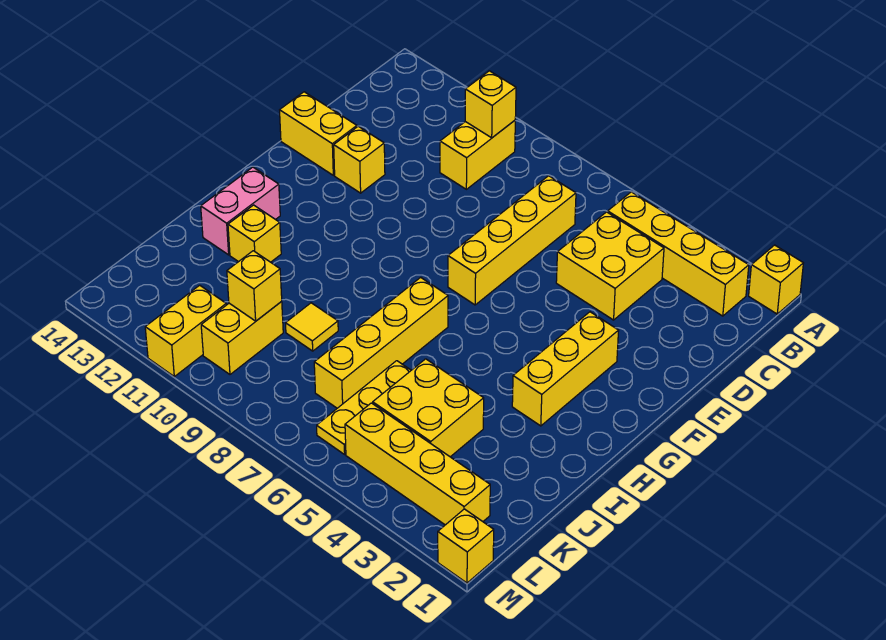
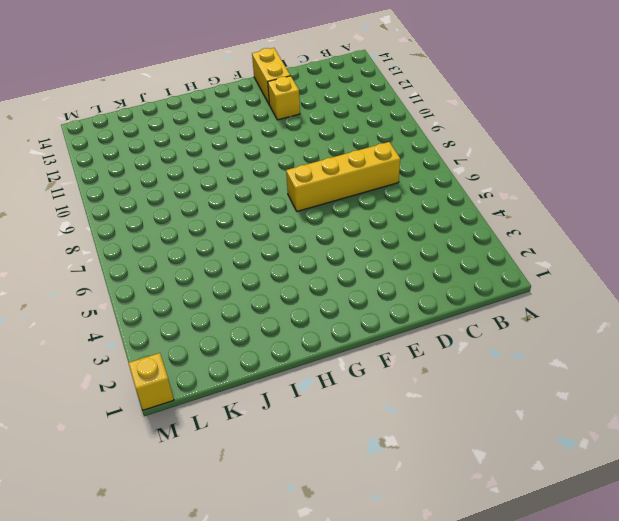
none -> yellow 1x1 brick [749,245,803,314]
none -> yellow 1x4 brick [608,192,749,316]
none -> yellow 1x2 brick [440,120,515,189]

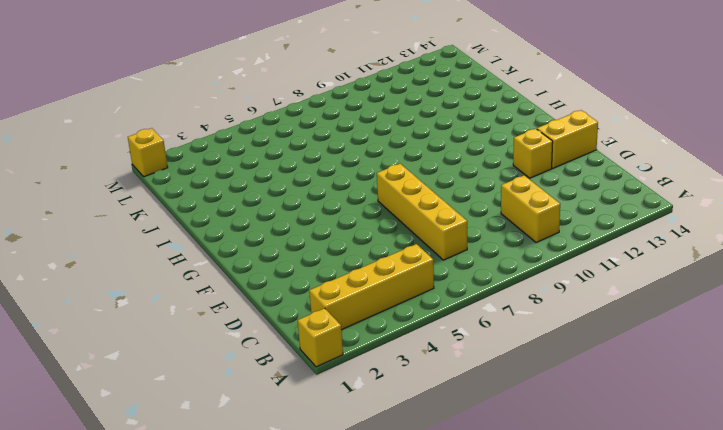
none -> yellow 2x2 brick [556,212,664,320]
none -> yellow 1x3 brick [512,312,619,426]
none -> yellow 1x4 brick [314,277,448,408]

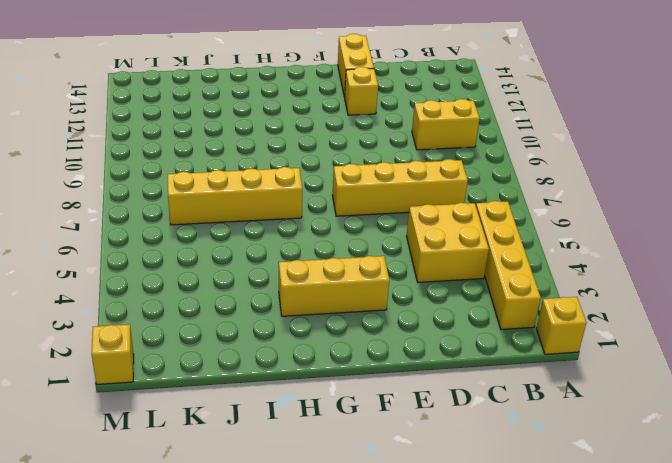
none -> pink 1x2 brick [201,167,280,255]
none -> yellow 1x1 brick [228,205,281,262]
none -> yellow 2x2 brick [373,359,484,457]

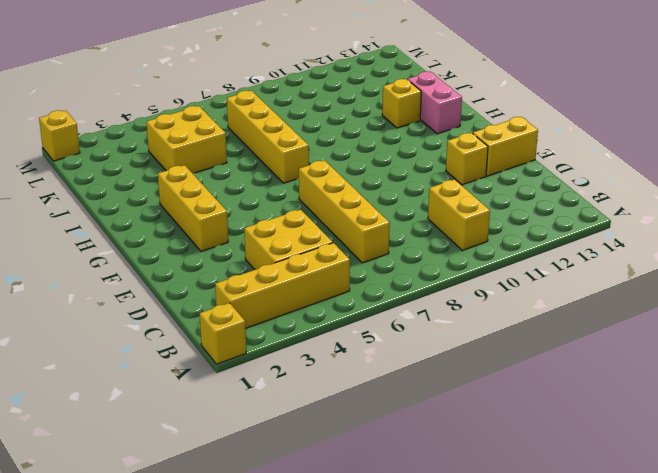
none -> yellow 1x3 plate [317,361,411,454]
none -> yellow 1x1 tile [286,303,338,351]
none -> yellow 1x2 brick [201,302,283,374]

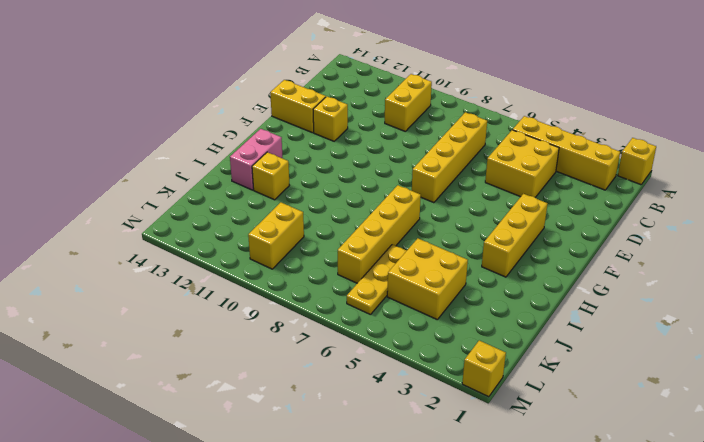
none -> yellow 1x1 tile [286,303,338,351]
none -> yellow 1x4 brick [345,403,490,525]
none -> yellow 1x2 brick [145,285,226,377]

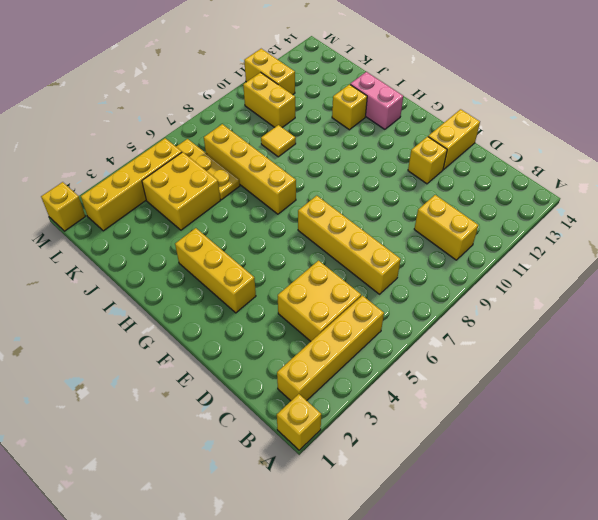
none -> yellow 1x1 brick [465,71,516,138]
none -> yellow 1x1 brick [227,251,282,321]

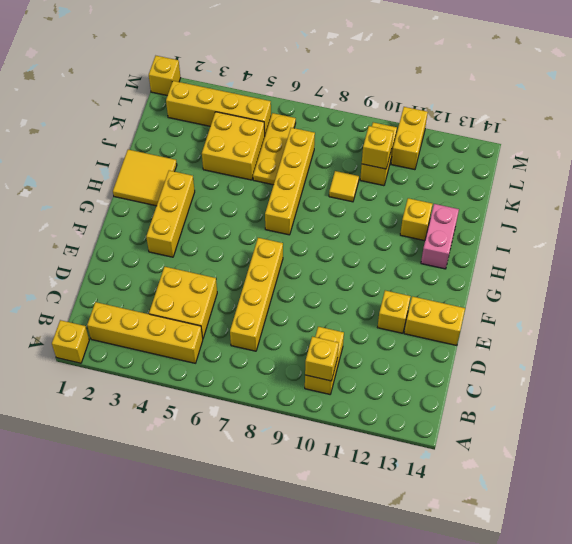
yellow 2x2 tile [113,150,177,206] -> none

